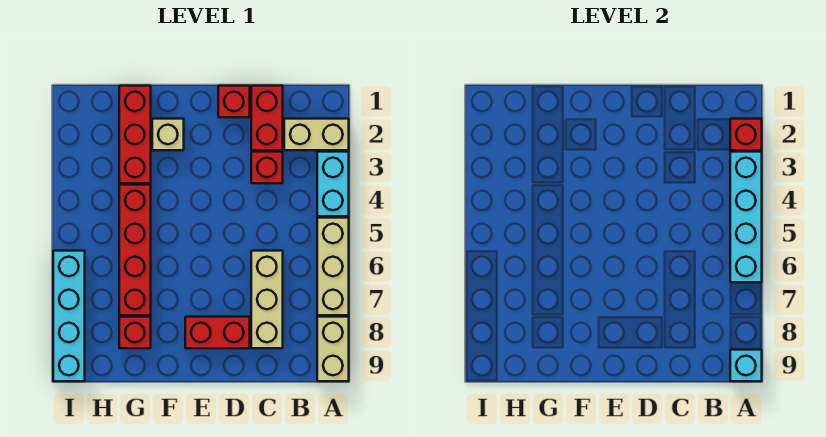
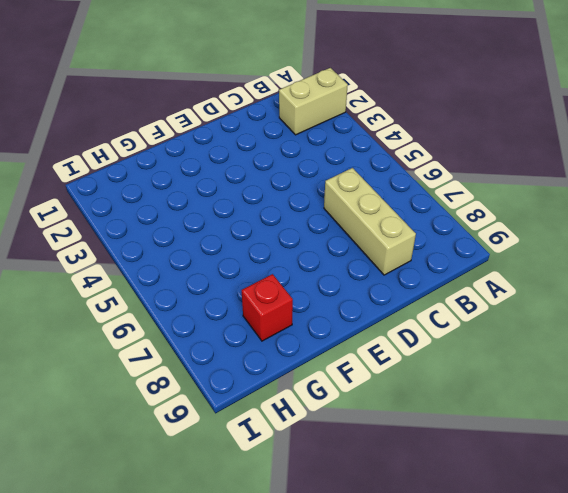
none -> cyan 1x2 brick [317,152,349,216]
none -> tan 1x3 brick [317,218,349,315]
none -> tan 1x2 brick [317,317,349,381]

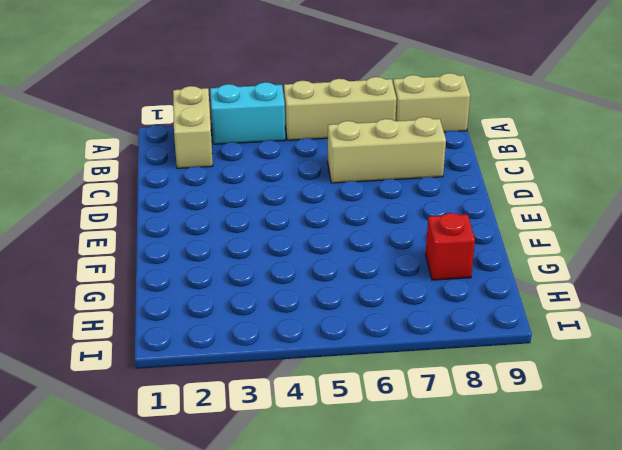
none -> red 1x2 brick [251,86,283,150]
none -> red 1x1 brick [251,152,283,183]
none -> red 1x1 brick [218,86,250,117]

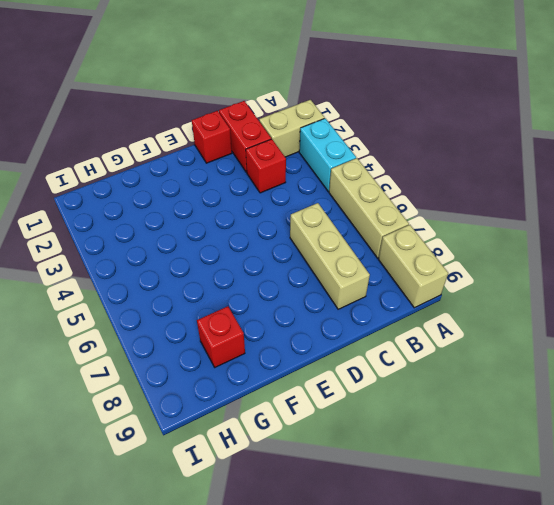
none -> red 1x2 brick [185,317,250,348]
none -> tan 1x1 brick [152,119,184,150]
none -> red 1x3 brick [119,86,151,183]

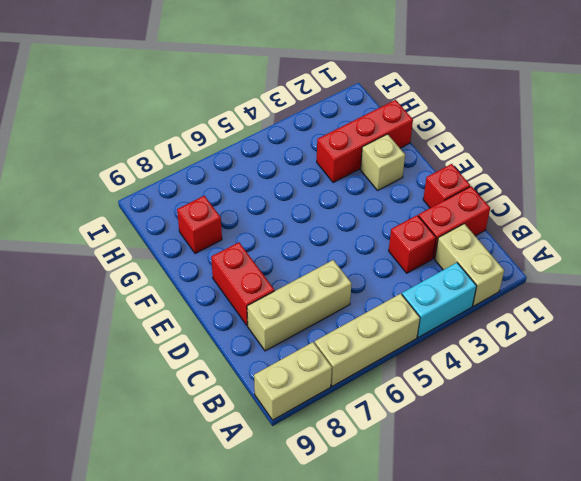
none -> red 1x4 brick [119,185,151,315]
none -> cyan 1x4 brick [53,251,85,381]
none -> red 1x1 brick [730,119,762,150]

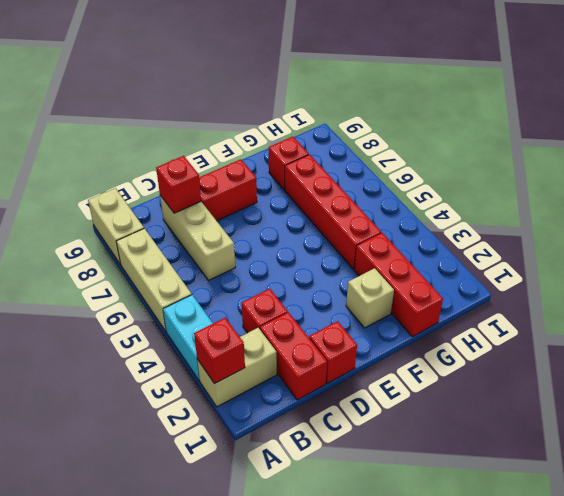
red 1x1 brick [156,156,201,213] -> none
none -> cyan 1x4 brick [53,251,85,381]
none -> cyan 1x4 brick [730,152,762,282]
none -> cyan 1x1 brick [730,350,762,381]

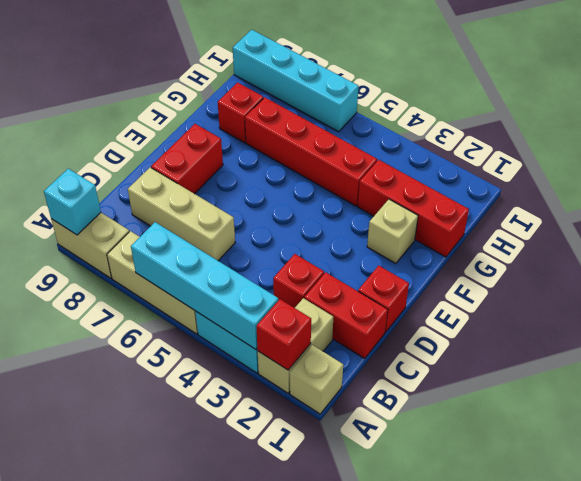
tan 1x1 brick [290,345,343,414] -> none

